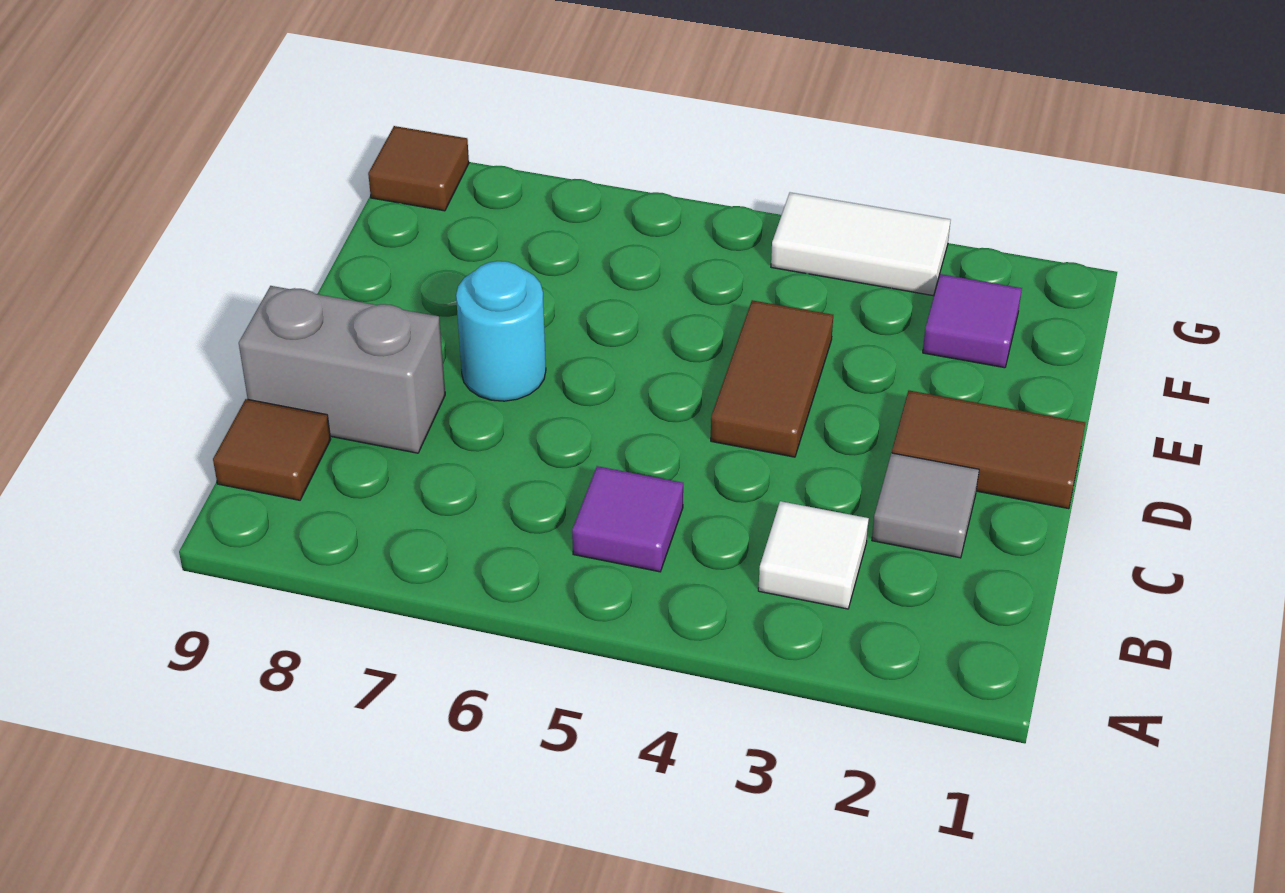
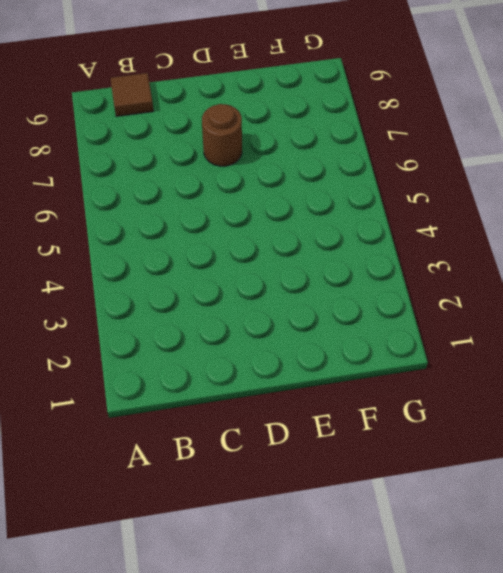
brown 1x1 round brick [202,104,242,166] -> cyan 1x1 round brick [456,261,546,401]
none -> white 1x1 tile [758,501,869,609]
none -> purple 1x1 tile [572,466,683,572]

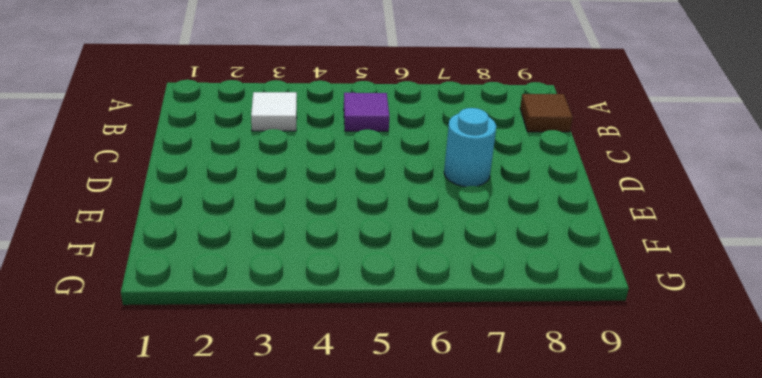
none -> grey 1x1 tile [872,453,979,558]
none -> grey 1x2 brick [239,286,445,453]

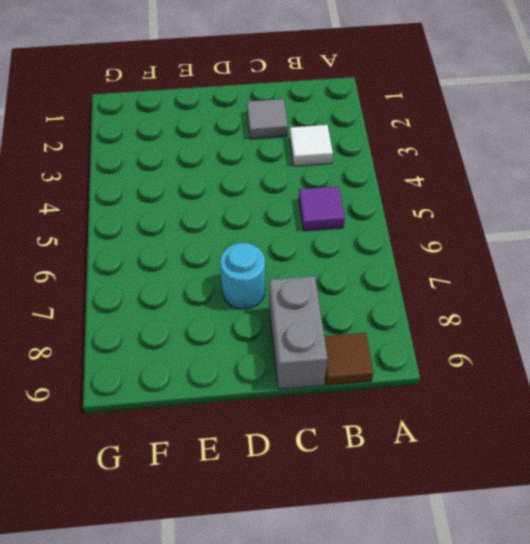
none -> brown 1x2 tile [892,391,1085,509]
none -> brown 1x2 tile [711,300,833,457]

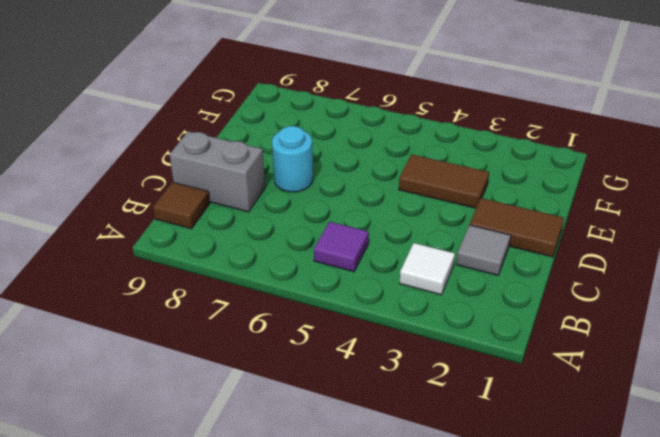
brown 1x2 tile [399,154,489,208] -> brown 1x2 tile turned to [711,300,833,457]
none -> purple 1x1 tile [923,274,1022,368]
none -> white 1x2 tile [771,192,951,296]

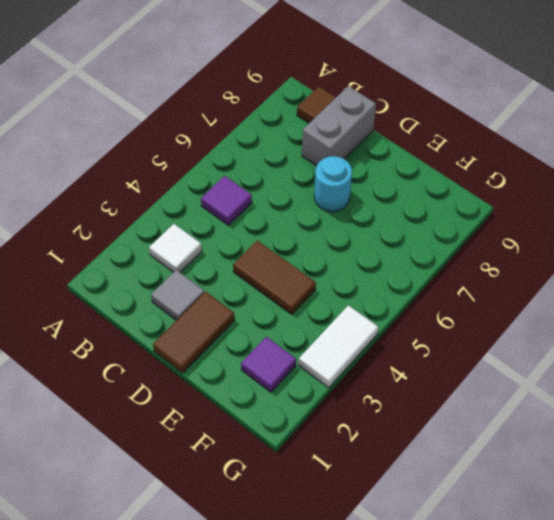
none -> brown 1x1 tile [368,126,469,211]

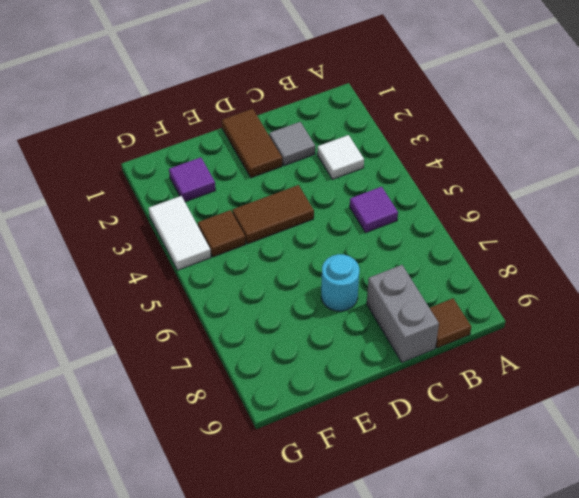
brown 1x1 tile [198,210,246,257] -> brown 1x1 tile moved to [368,126,469,211]

